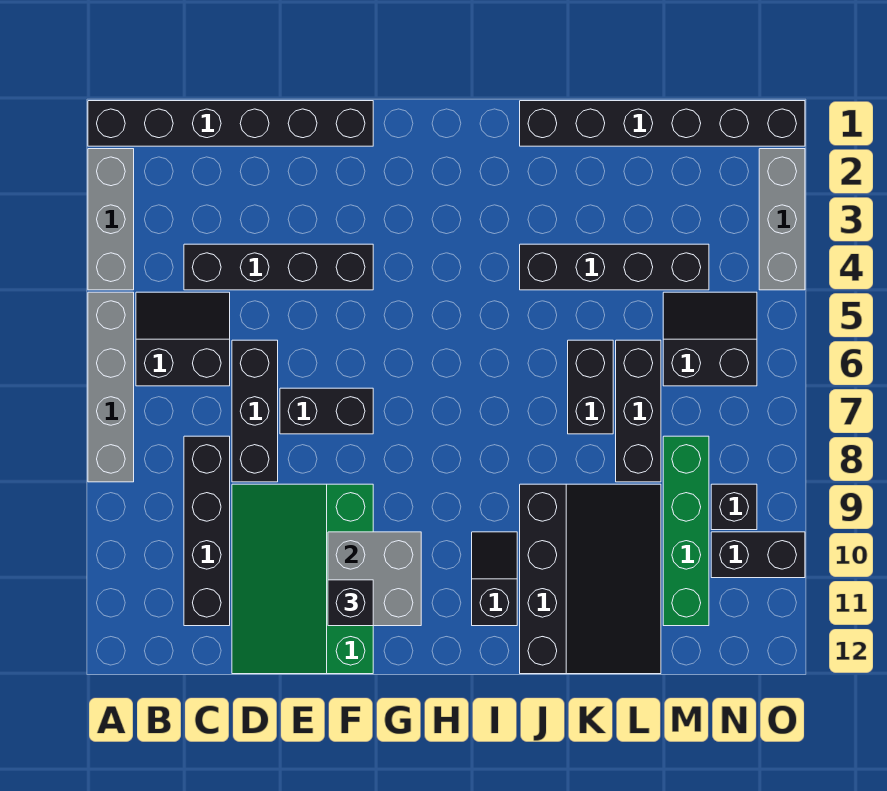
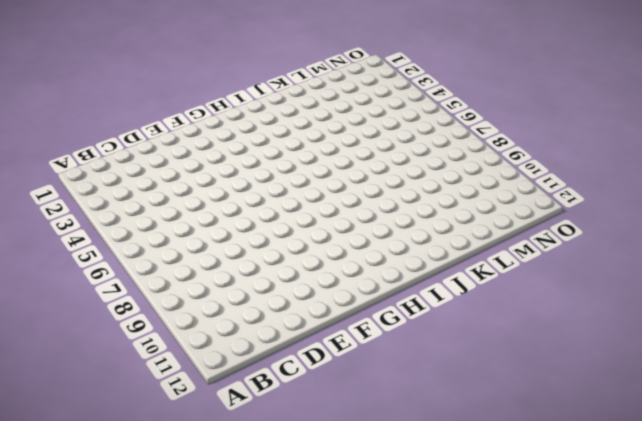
none -> black 1x6 brick [88,101,373,146]
none -> grey 1x3 brick [88,149,134,290]
none -> grey 1x4 brick [88,292,134,482]

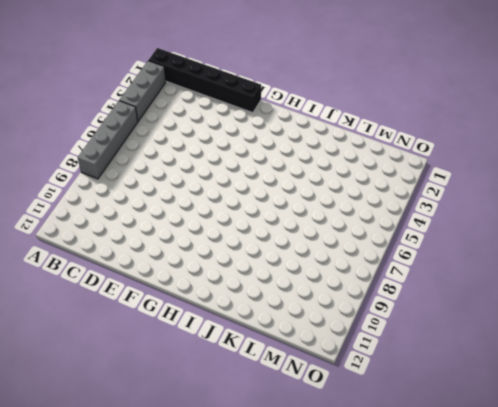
none -> black 2x2 slope [136,292,230,386]
none -> black 1x4 brick [184,244,373,290]
none -> black 1x4 brick [184,436,230,626]

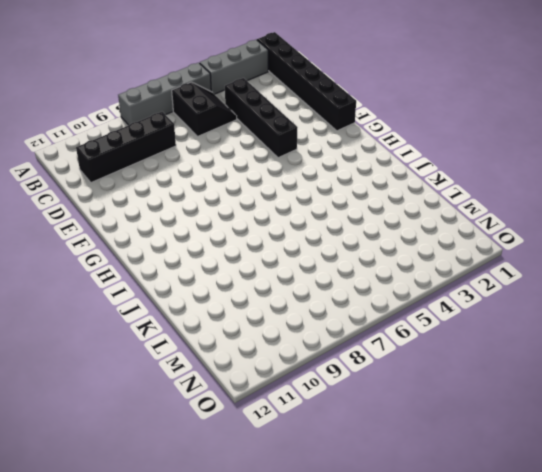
none -> black 1x3 brick [232,340,278,482]
none -> green 3x4 slope [232,484,373,674]
none -> black 1x2 brick [280,388,373,434]

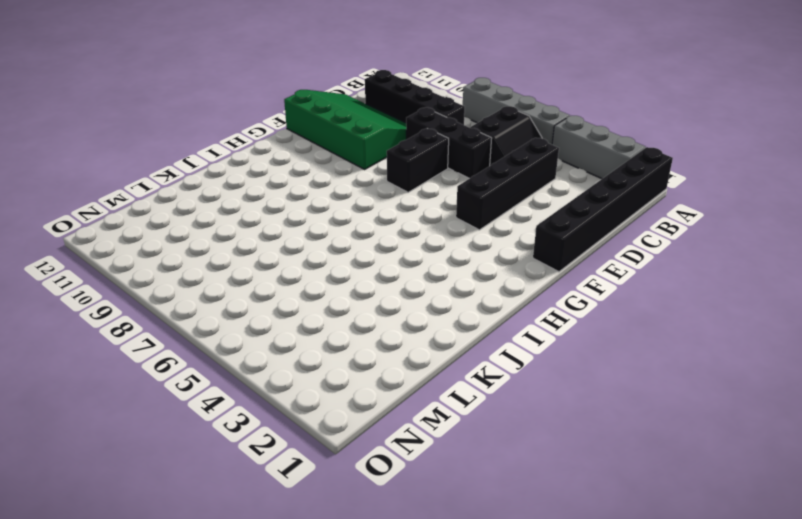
none -> black 1x2 slope [472,532,517,626]
none -> black 1x6 brick [520,101,805,146]
none -> black 1x4 brick [520,244,709,290]

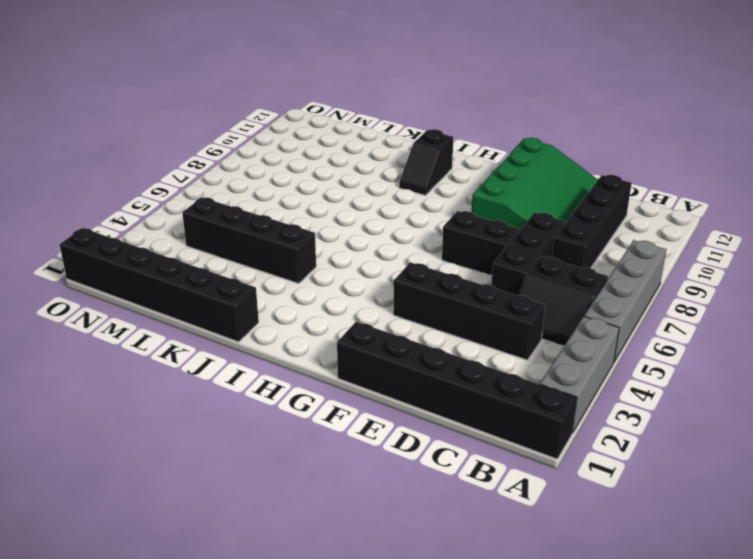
none -> black 3x4 slope [520,484,661,674]
none -> black 1x2 brick [568,340,613,434]
none -> black 1x3 brick [616,340,661,482]

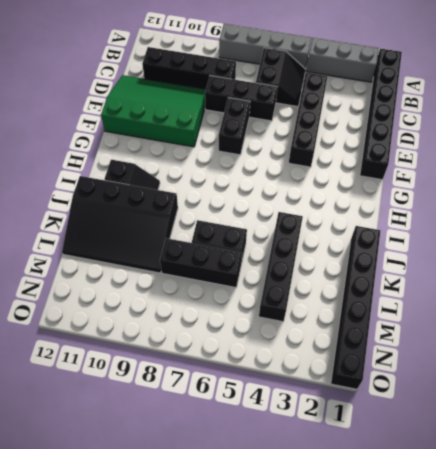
none -> black 2x2 slope [663,292,757,386]
none -> green 1x4 brick [663,436,709,626]
none -> black 1x1 brick [711,484,757,530]

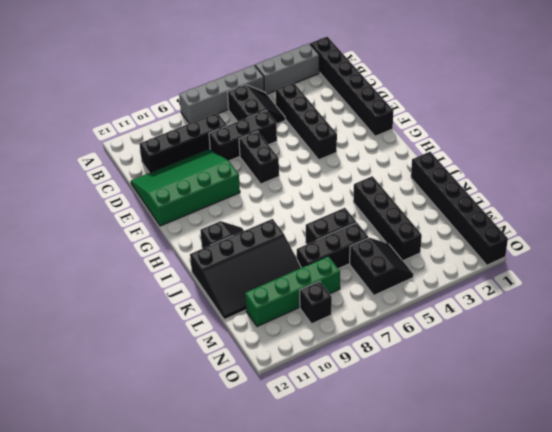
none -> black 1x2 brick [711,532,805,578]
none -> grey 1x3 brick [759,149,805,290]
none -> grey 2x2 brick [328,532,421,626]

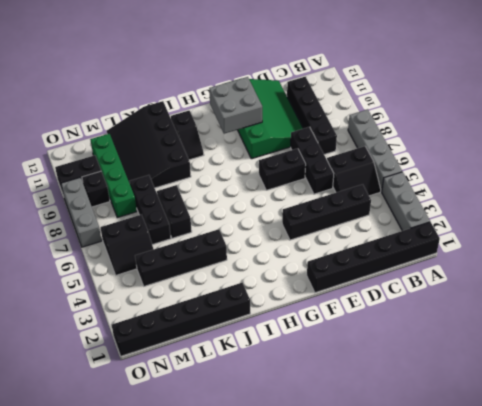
grey 1x3 brick [61,177,102,247] -> grey 1x3 brick moved to [759,149,805,290]
none -> black 1x1 brick [328,580,373,626]

